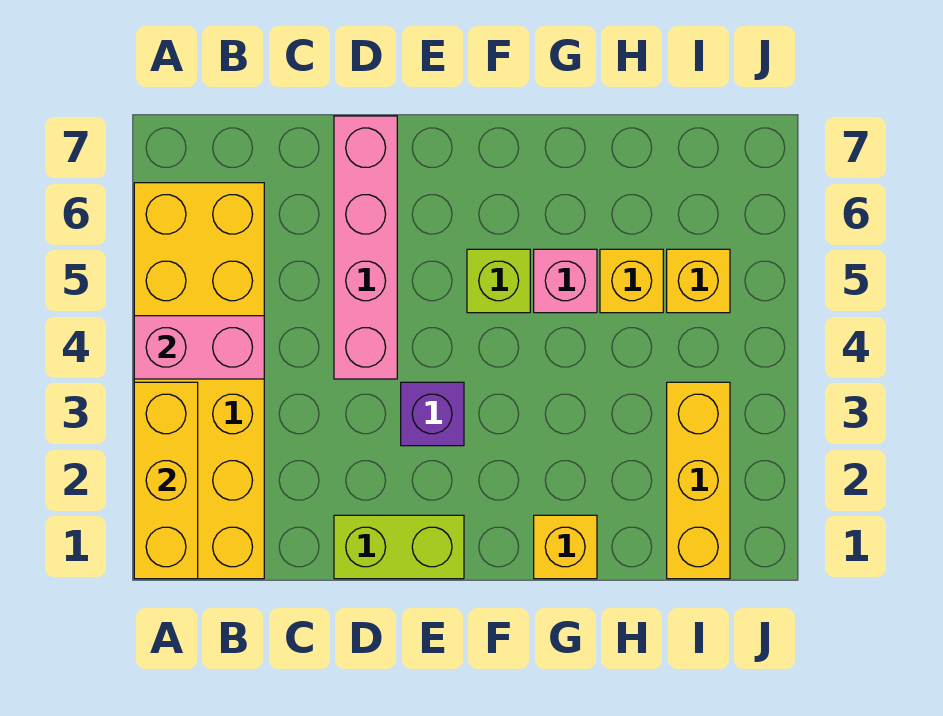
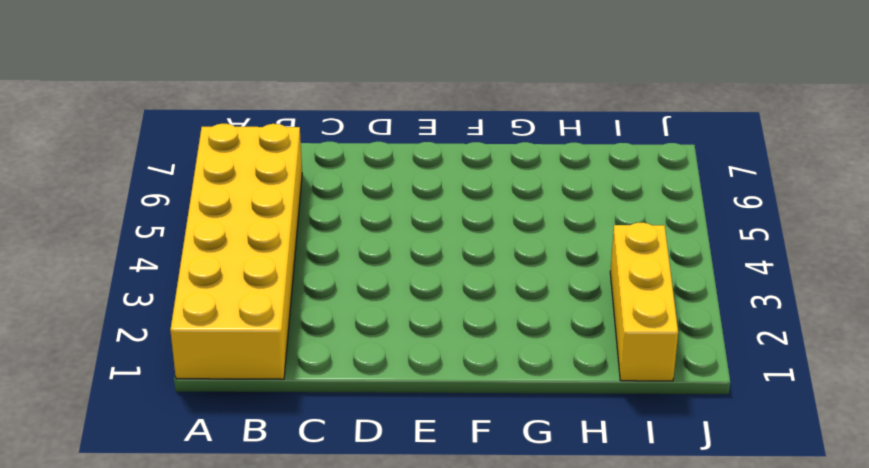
none -> lime 1x2 brick [334,515,464,579]
none -> pink 1x4 brick [334,116,397,379]
none -> purple 1x1 brick [401,382,464,446]

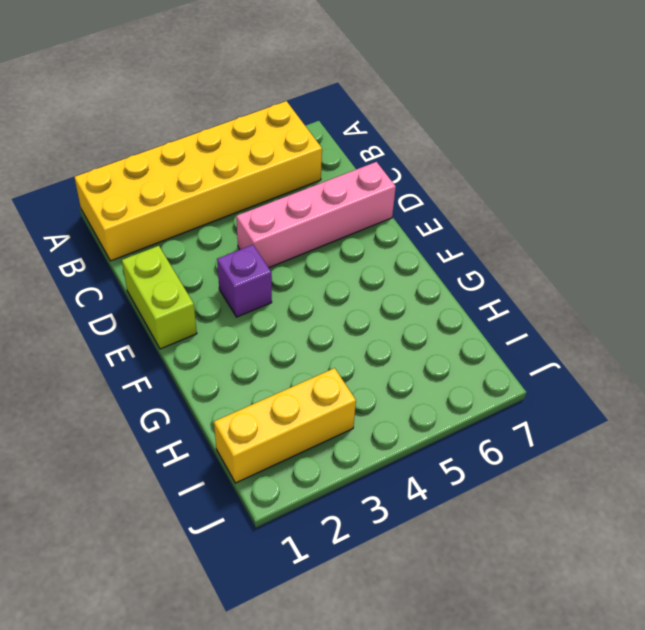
none -> lime 1x1 brick [467,249,530,313]
none -> yellow 1x1 brick [534,515,597,579]
none -> pink 1x1 brick [534,249,597,313]

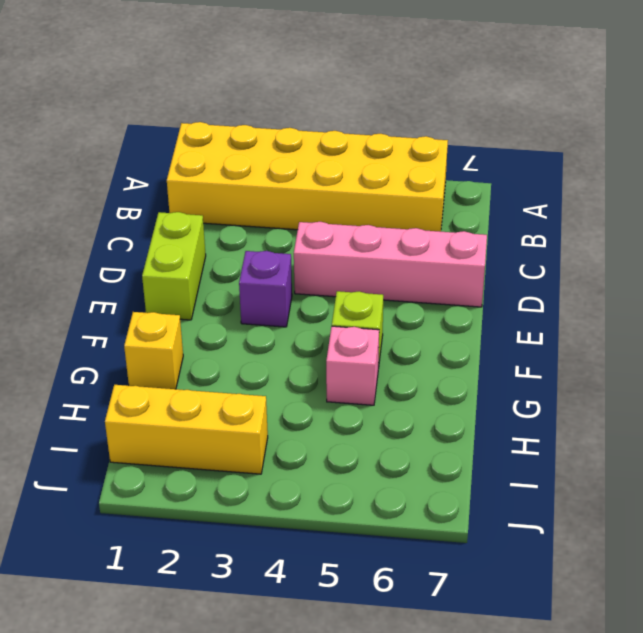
none -> yellow 1x1 brick [600,249,663,313]
none -> yellow 1x1 brick [667,249,730,313]
none -> yellow 1x3 brick [134,382,198,579]

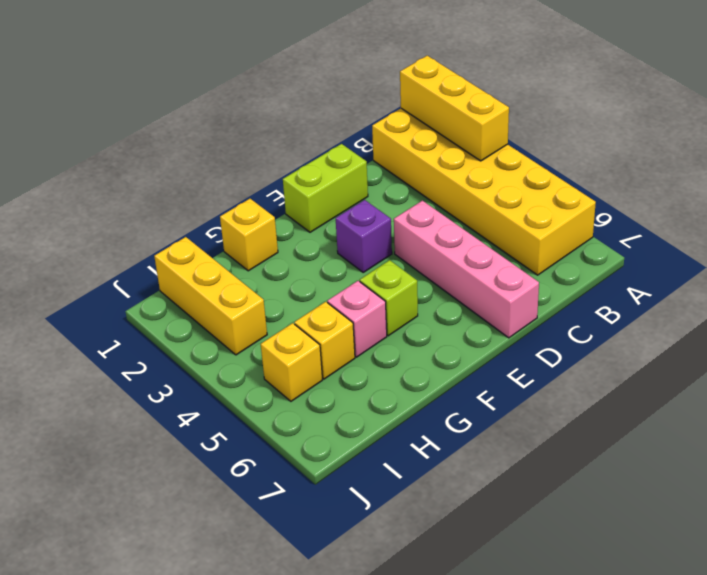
none -> pink 1x2 brick [134,316,264,379]

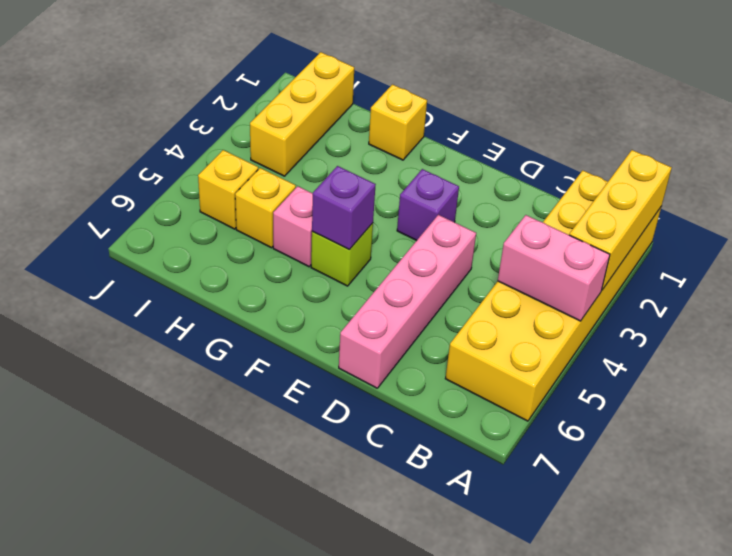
purple 1x1 brick [312,166,376,250] -> none
none -> lime 1x2 brick [334,515,464,579]

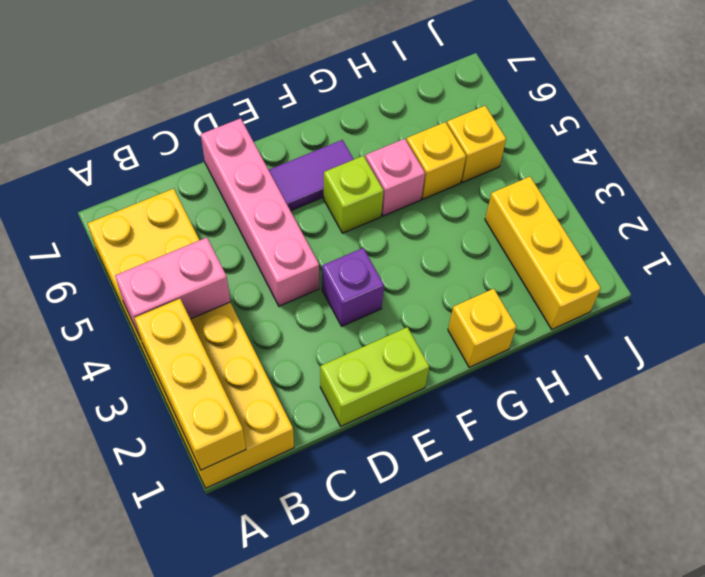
purple 1x2 tile [269,140,354,211] -> none

